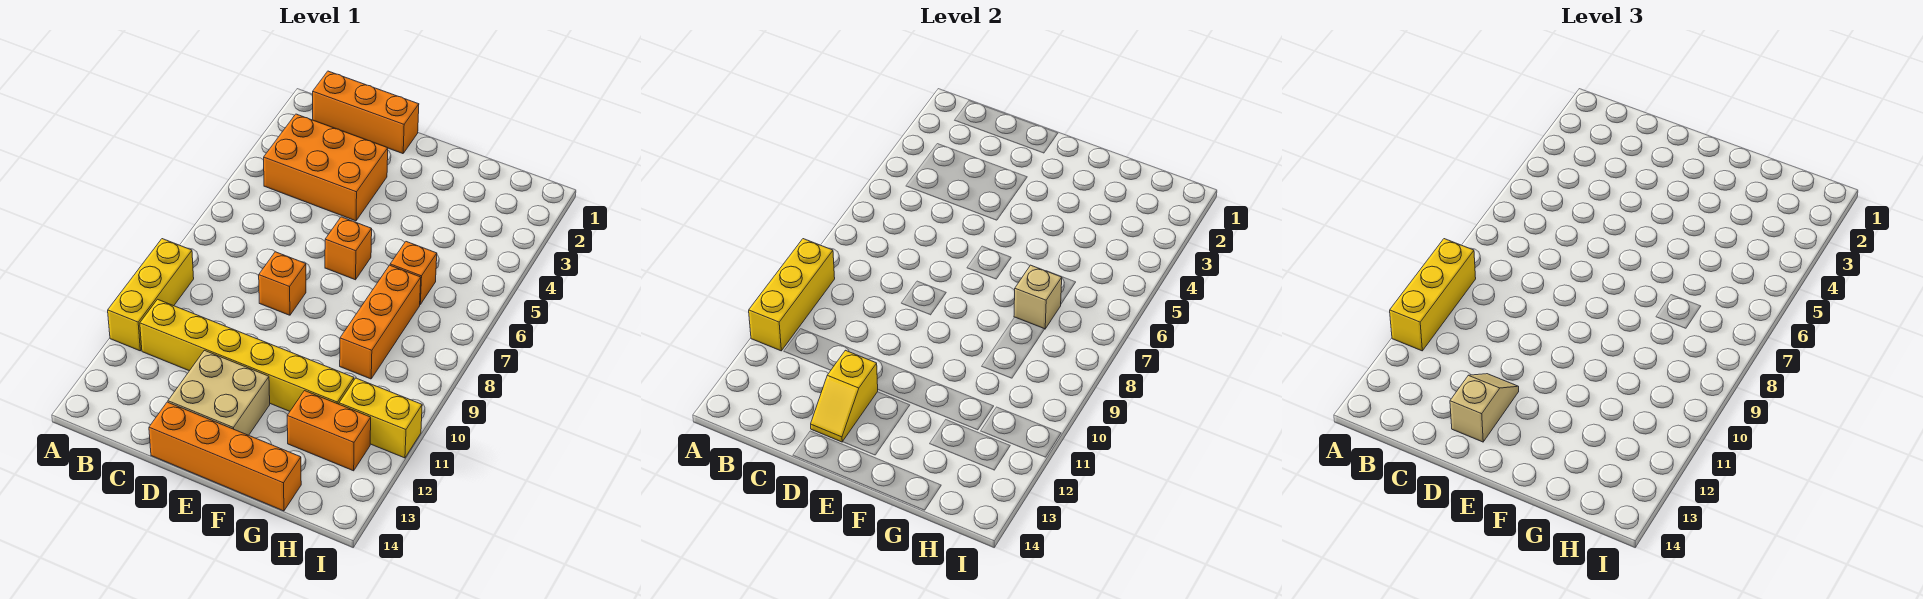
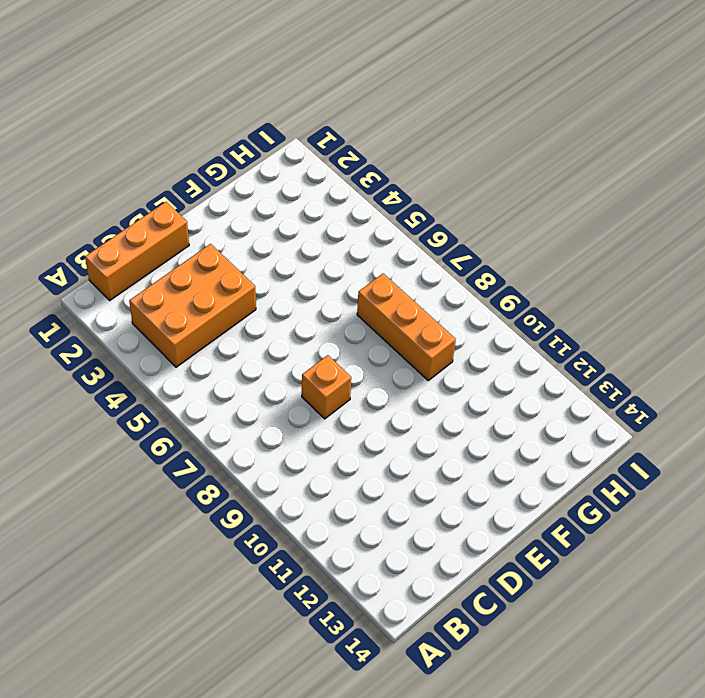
none -> yellow 1x3 brick [108,239,194,351]
none -> yellow 1x6 brick [140,299,354,411]
none -> tan 2x2 brick [168,350,270,435]

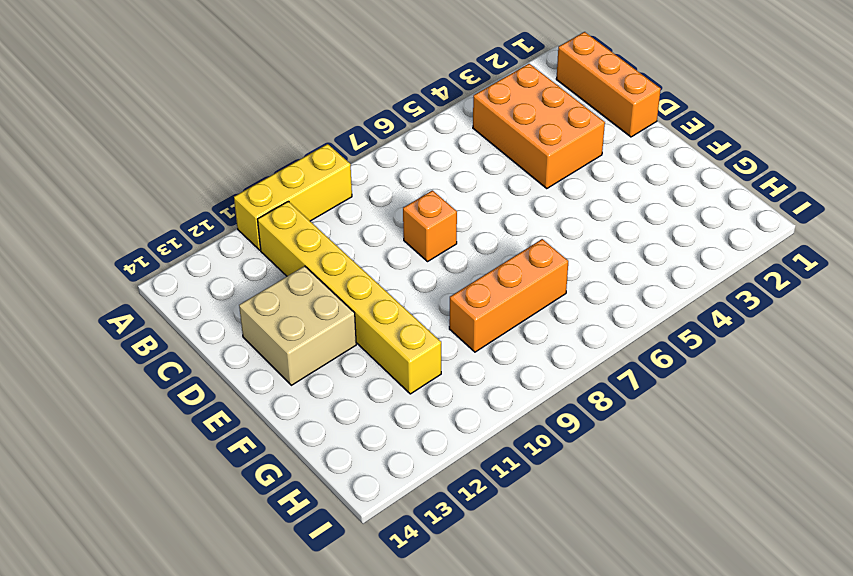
none -> orange 1x4 brick [149,402,301,511]
none -> orange 1x1 brick [325,217,372,280]
none -> orange 1x1 brick [390,242,437,304]

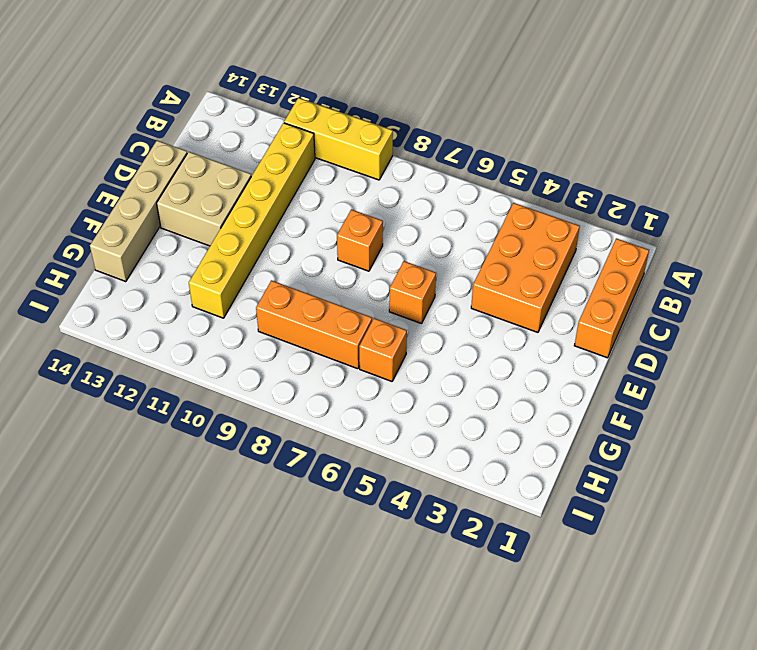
tan 1x4 brick [90,141,187,282] -> orange 1x4 brick [149,402,301,511]
none -> orange 1x2 brick [287,391,371,471]
none -> yellow 1x2 brick [339,378,422,458]
none -> yellow 1x3 brick [749,239,835,351]

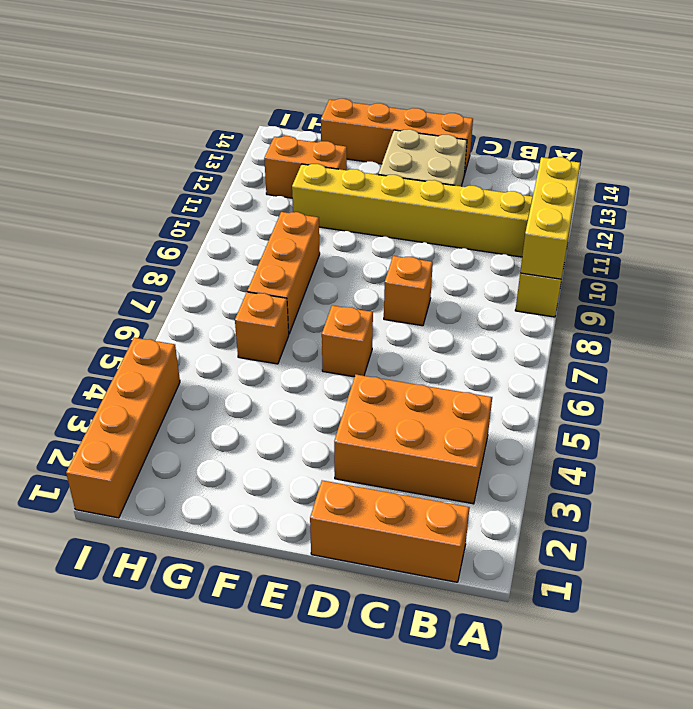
orange 1x4 brick [66,338,180,518] -> none
none -> yellow 1x2 brick [339,378,422,458]
none -> yellow 1x2 slope [811,350,878,442]
none -> tan 1x1 brick [1014,265,1062,329]

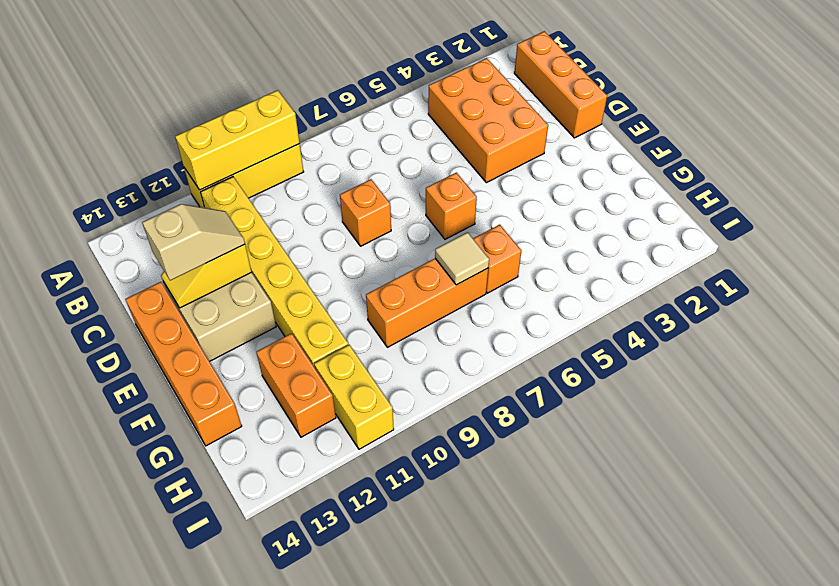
tan 1x1 tile [435,232,489,285] -> tan 1x1 brick [1014,265,1062,329]
none -> yellow 1x3 brick [1390,239,1476,351]

